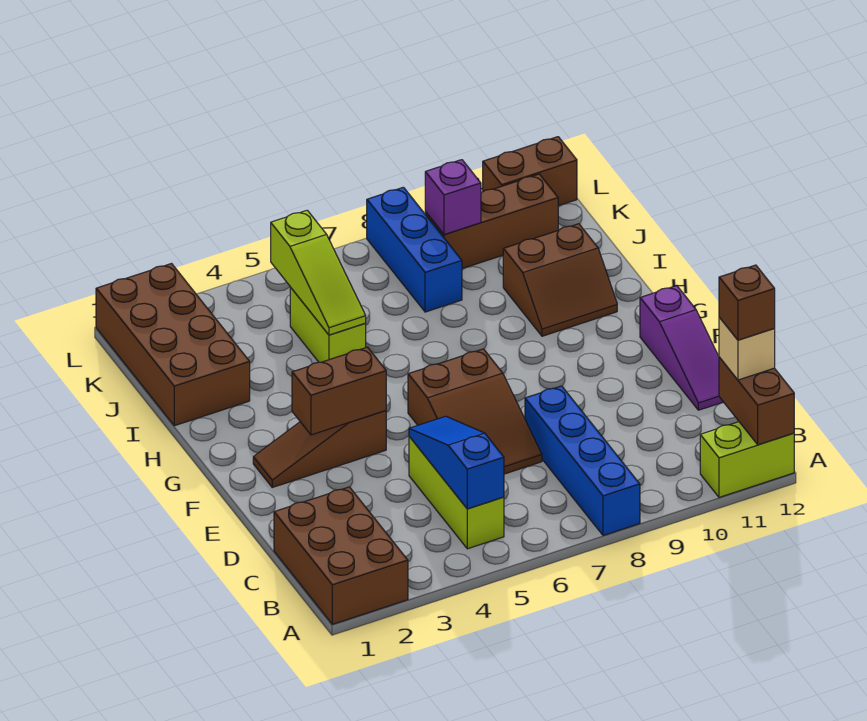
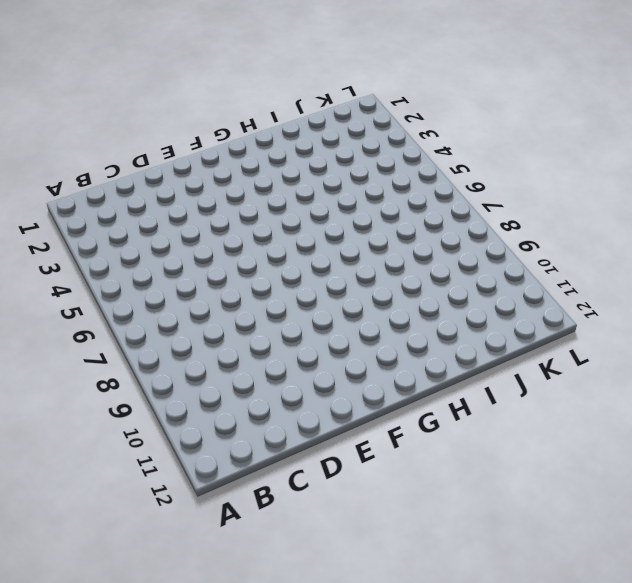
none -> brown 2x3 brick [274,487,408,624]
none -> blue 1x4 brick [525,386,640,536]
none -> lime 1x2 brick [700,422,794,497]

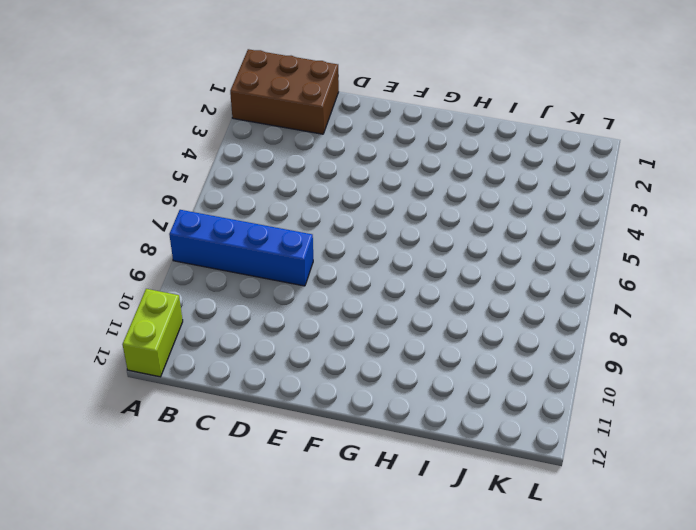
none -> lime 1x3 brick [409,436,504,549]
none -> brown 2x3 slope [408,349,542,474]
none -> purple 1x3 slope [640,286,723,410]

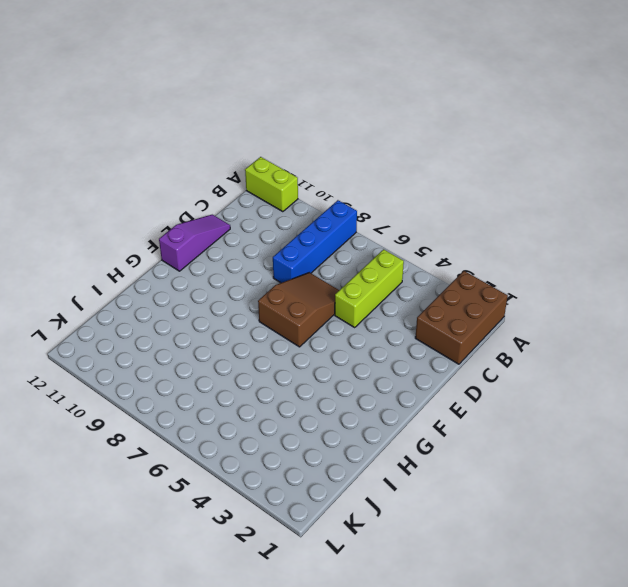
none -> brown 1x3 slope [253,411,386,487]
none -> brown 2x2 slope [503,224,617,336]
none -> brown 2x4 brick [96,264,250,426]

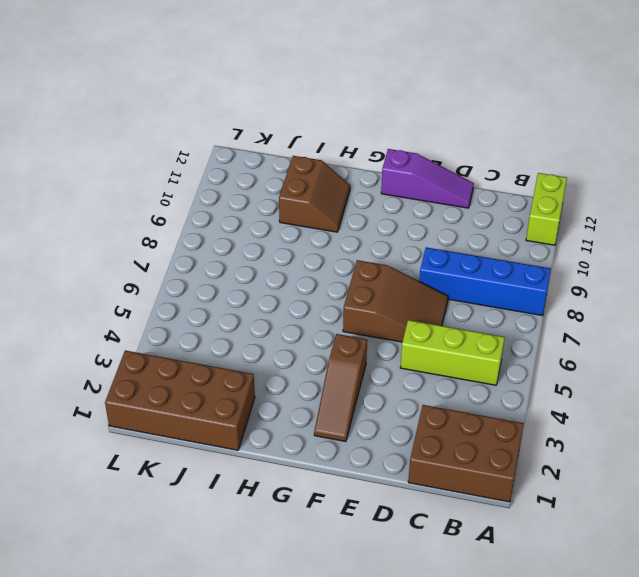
none -> lime 1x2 brick [290,287,366,362]
none -> blue 1x3 brick [367,187,462,312]
none -> brown 1x3 brick [425,174,558,269]

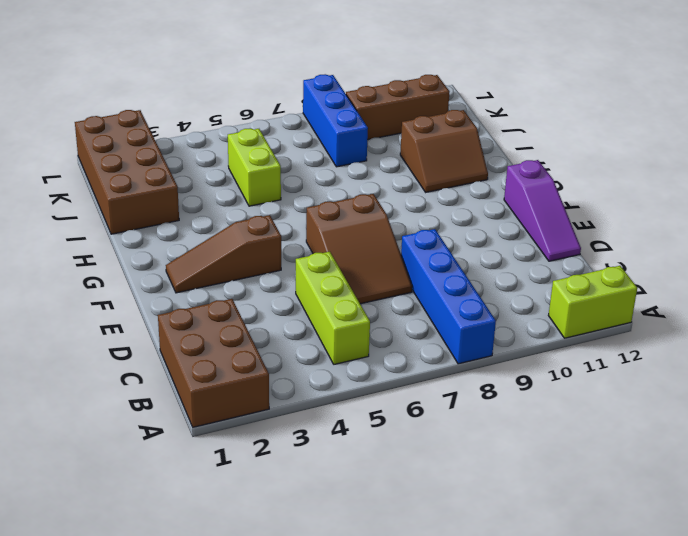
none -> brown 1x2 brick [483,137,577,206]
none -> brown 1x2 brick [719,357,794,445]
none -> blue 1x3 slope [409,416,504,509]

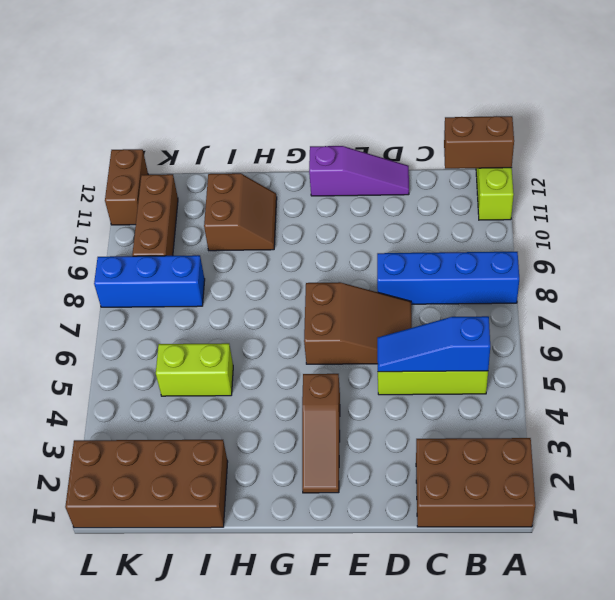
none -> brown 1x2 brick [292,347,386,435]
none -> lime 1x3 slope [271,210,366,335]
none -> purple 1x1 brick [425,160,481,235]

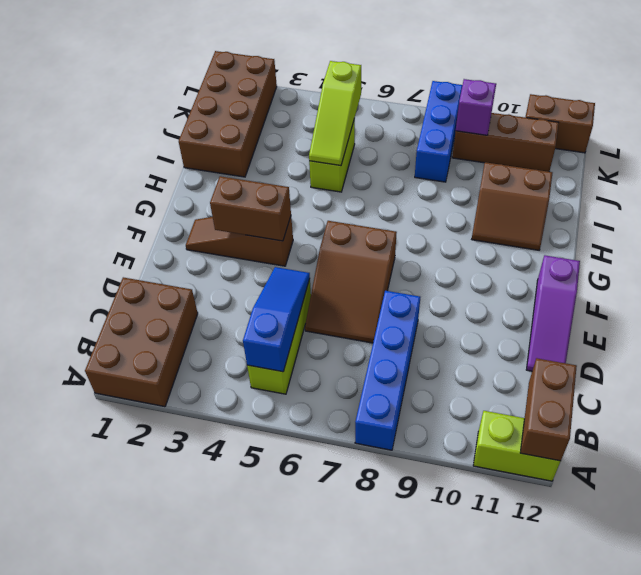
none -> tan 1x1 brick [719,317,775,380]
none -> brown 1x1 brick [719,265,775,340]

